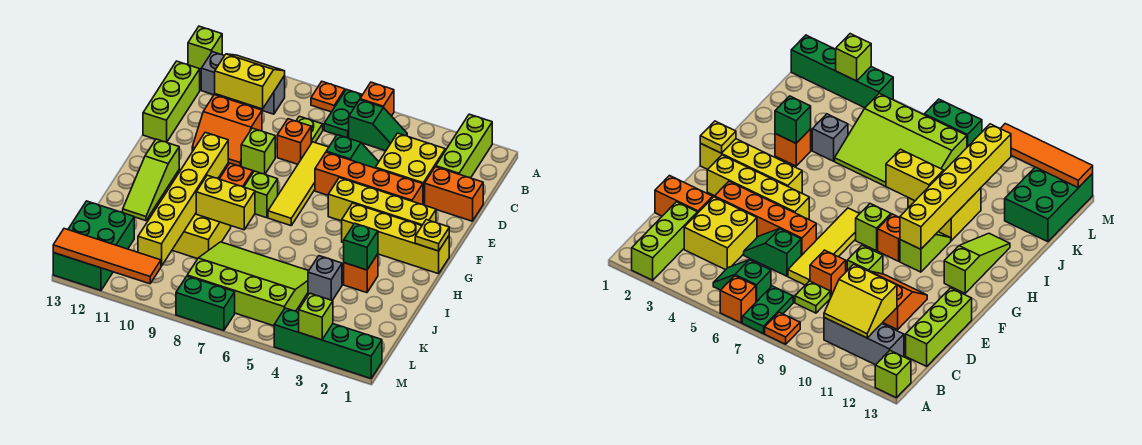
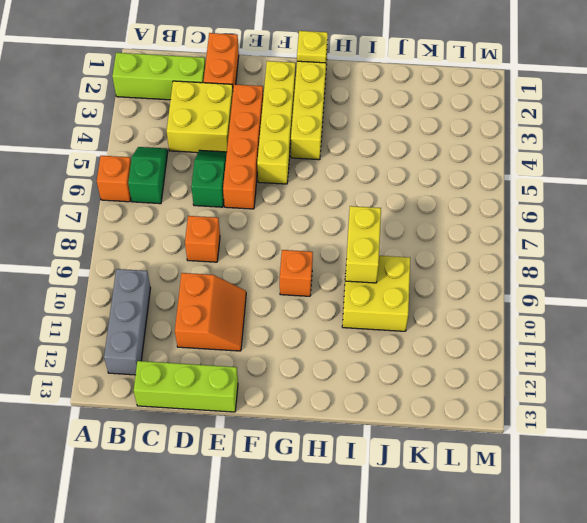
none -> green 1x2 plate [324,89,362,138]
none -> orange 1x1 plate [311,82,345,112]
none -> lime 1x1 brick [188,26,222,69]
none -> lime 1x1 plate [296,116,323,143]

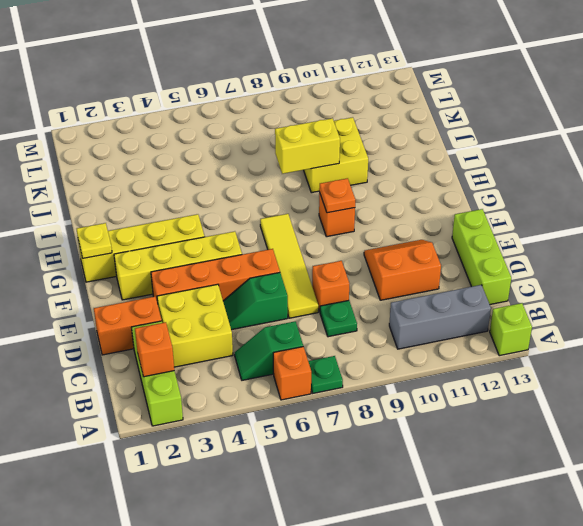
green 1x1 plate [308,356,343,393] -> green 1x2 plate [324,89,362,138]
orange 1x1 brick [135,322,174,377] -> orange 1x1 brick moved to [344,254,378,293]
green 1x1 plate [320,300,357,337] -> lime 1x1 plate [296,116,323,143]
orange 1x1 plate [319,178,355,213] -> orange 1x1 plate moved to [311,82,345,112]
none -> lime 1x1 brick [241,128,275,174]
none -> lime 1x1 brick [244,171,278,218]
none -> lime 1x2 slope [900,232,951,272]
none -> lime 1x3 slope [123,139,179,221]

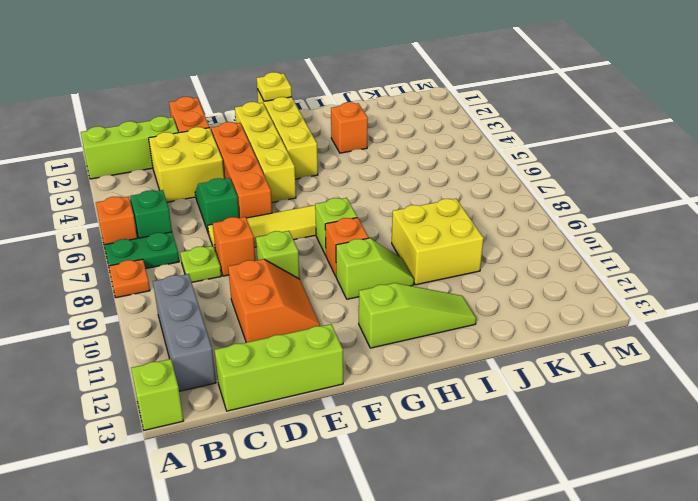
none -> grey 1x1 brick [308,256,342,301]
none -> lime 3x4 slope [187,242,308,326]
none -> green 2x3 brick [53,201,134,291]
none -> green 1x4 brick [274,308,382,378]

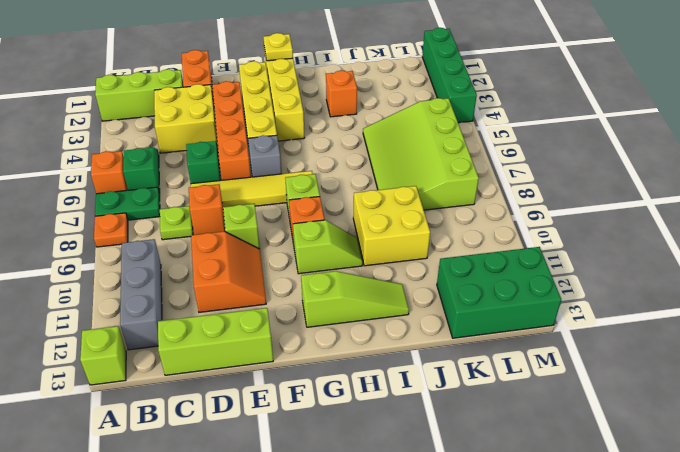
grey 1x1 brick [248,135,282,177] -> grey 1x1 brick moved to [308,256,342,301]
none -> green 1x2 brick [176,276,235,331]
none -> yellow 2x2 slope [215,54,285,109]
none -> yellow 1x6 brick [138,132,228,266]
none -> green 1x1 brick [344,223,378,270]

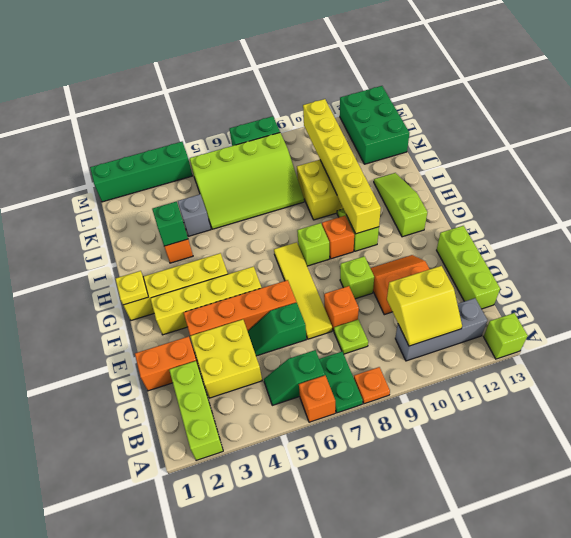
none -> yellow 1x2 brick [196,175,255,230]
none -> lime 1x1 brick [299,293,333,340]
none -> orange 1x4 tile [53,229,161,284]

